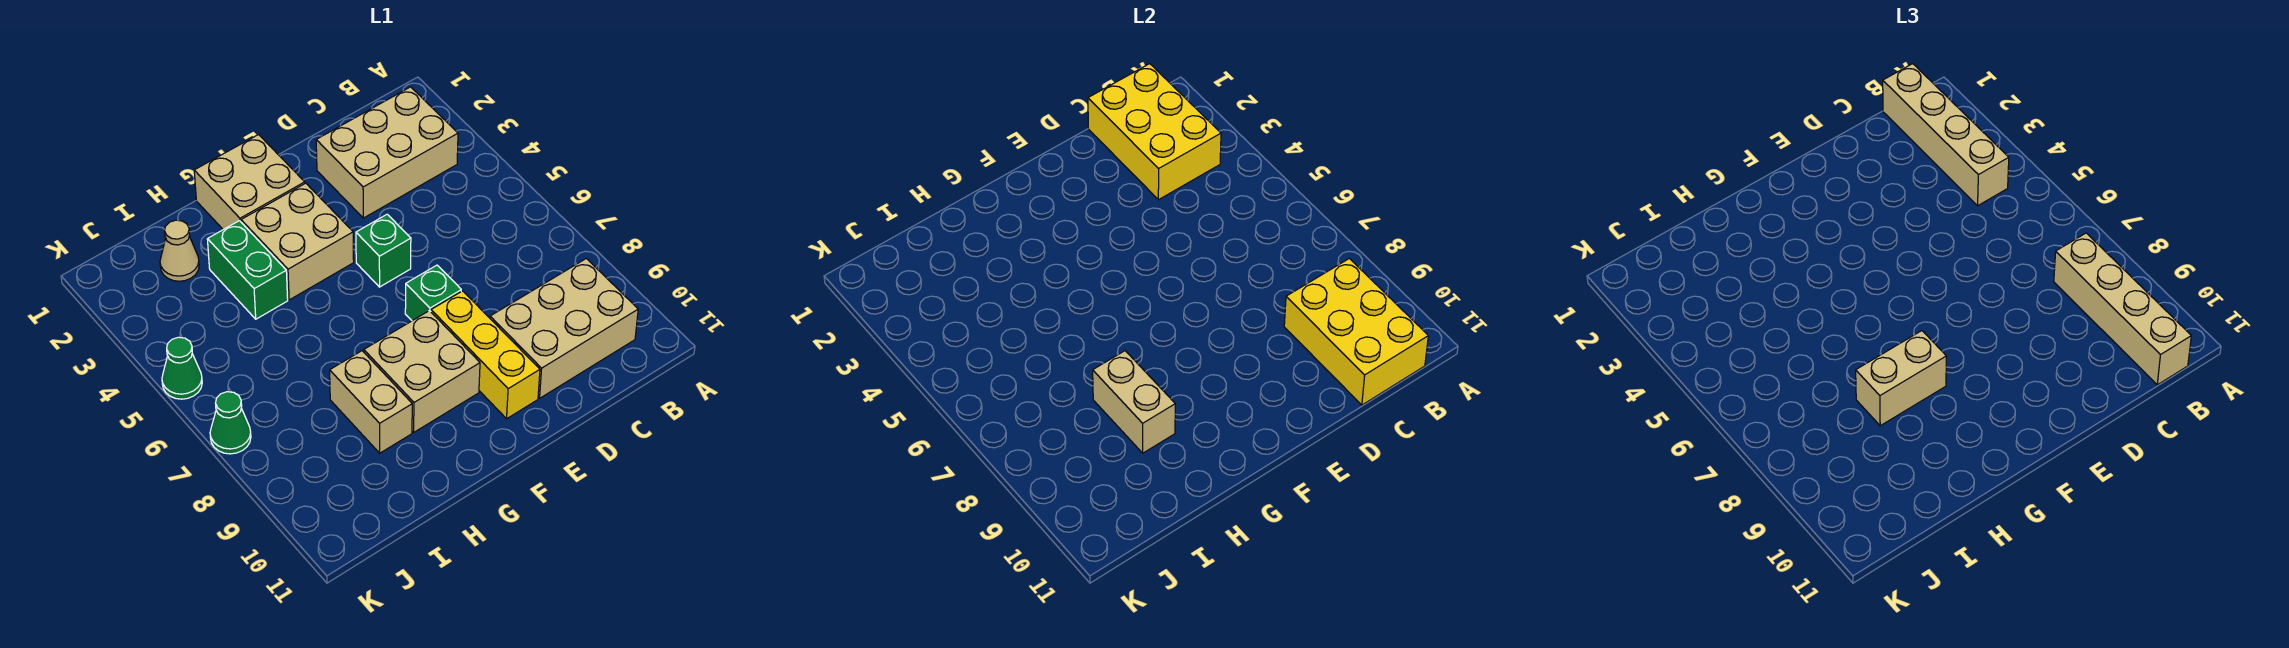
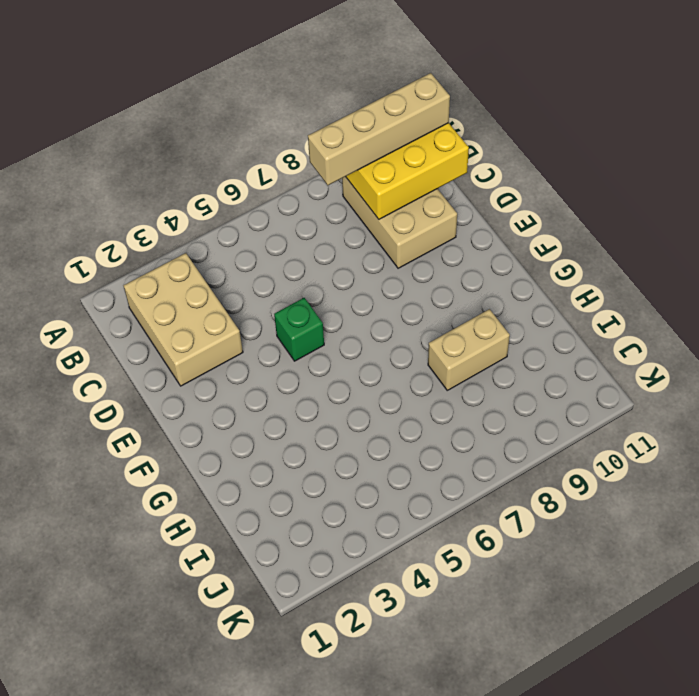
none -> green 1x1 brick [405,265,461,321]
none -> yellow 1x3 brick [431,291,540,419]
none -> tan 2x2 brick [194,135,305,230]

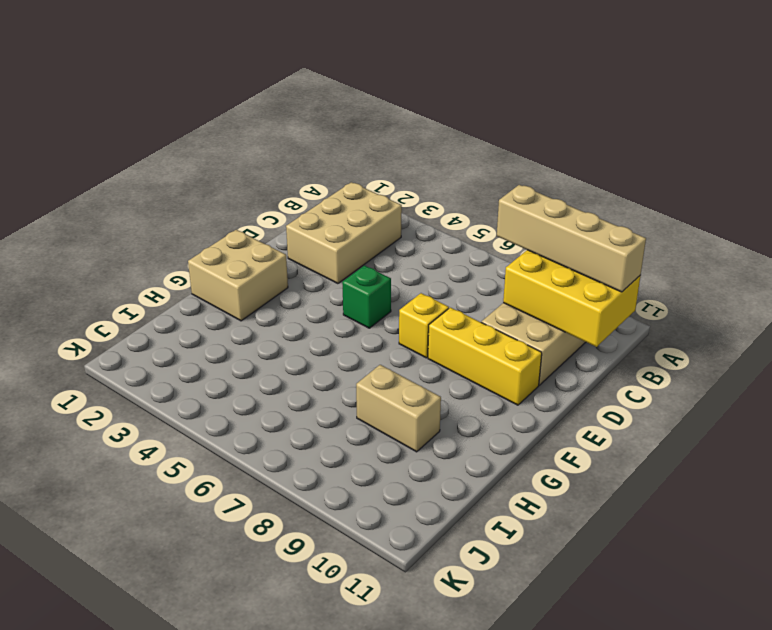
yellow 1x1 brick [399,293,449,358] -> green 1x1 brick [405,265,461,321]
none -> tan 2x2 brick [241,183,354,300]
none -> tan 2x2 brick [364,311,480,432]
none -> green 1x2 brick [207,221,288,319]

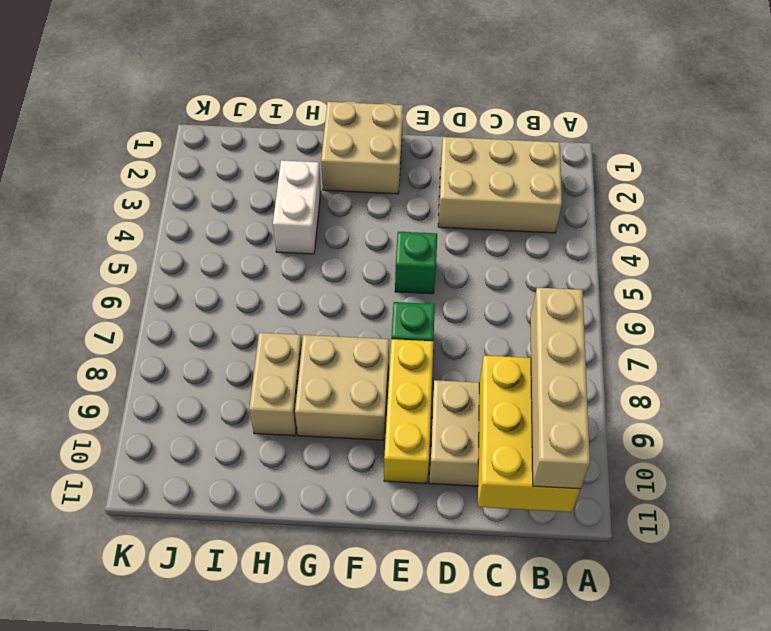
white 1x2 brick [273,160,321,254] -> green 1x2 brick [207,221,288,319]
none -> tan 2x2 brick [241,183,354,300]
none -> tan 1x1 cone [160,220,199,281]
none -> green 1x1 cone [162,337,202,399]

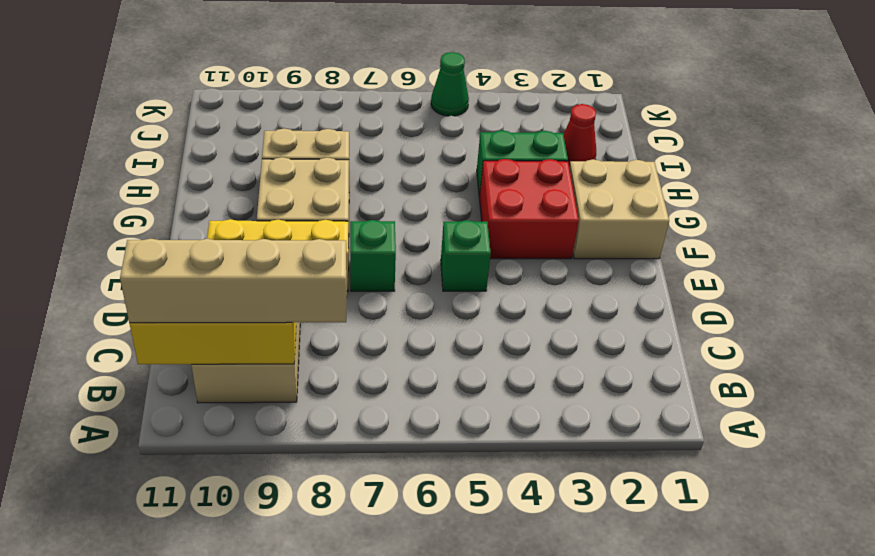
red 2x2 brick [479,159,579,259] -> tan 2x2 brick [241,183,354,300]
red 1x1 cone [563,104,596,166] -> tan 1x1 cone [160,220,199,281]
none -> tan 2x3 brick [316,87,458,218]
none -> green 1x1 cone [210,392,251,454]
none -> yellow 2x3 brick [1088,64,1221,200]

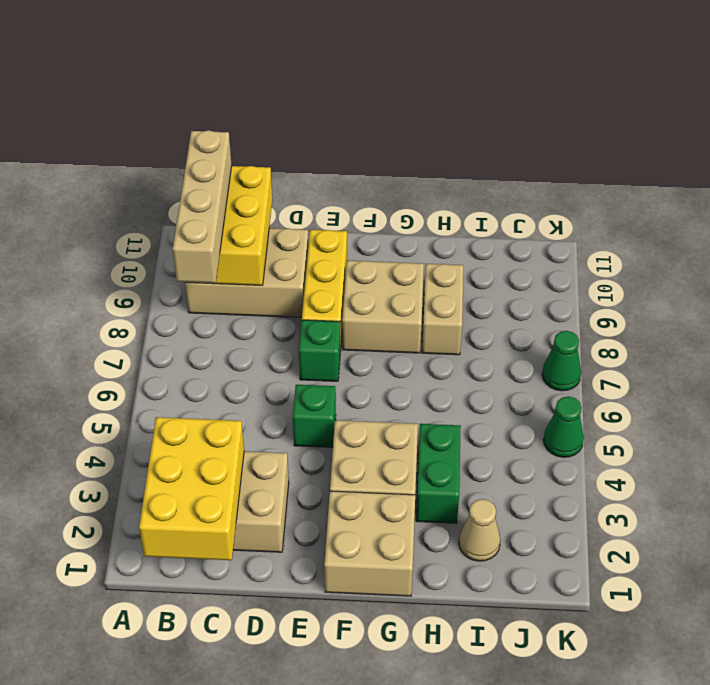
none -> tan 1x2 brick [1093,351,1175,453]
none -> tan 1x4 brick [1883,64,2009,206]
none -> tan 1x2 brick [1856,331,1946,426]

